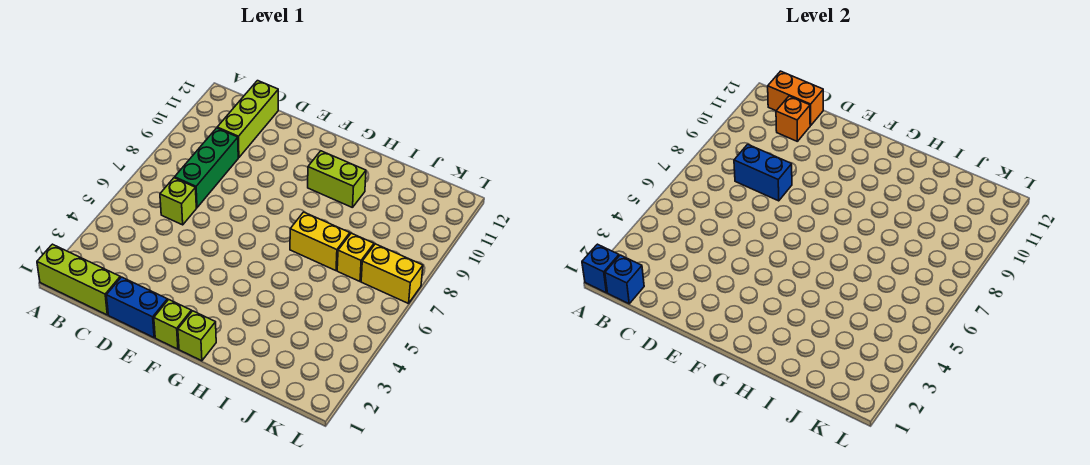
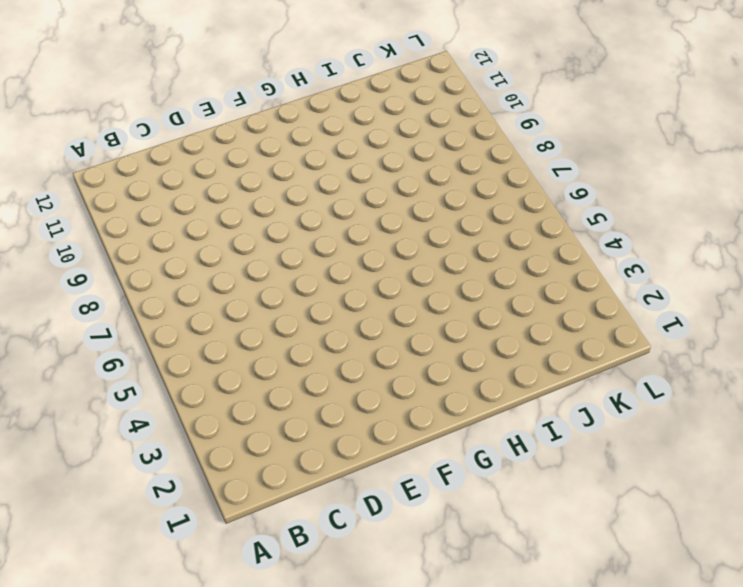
none -> lime 1x3 brick [37,244,120,315]
none -> lime 1x1 brick [160,178,196,225]
none -> green 1x3 brick [175,128,238,208]

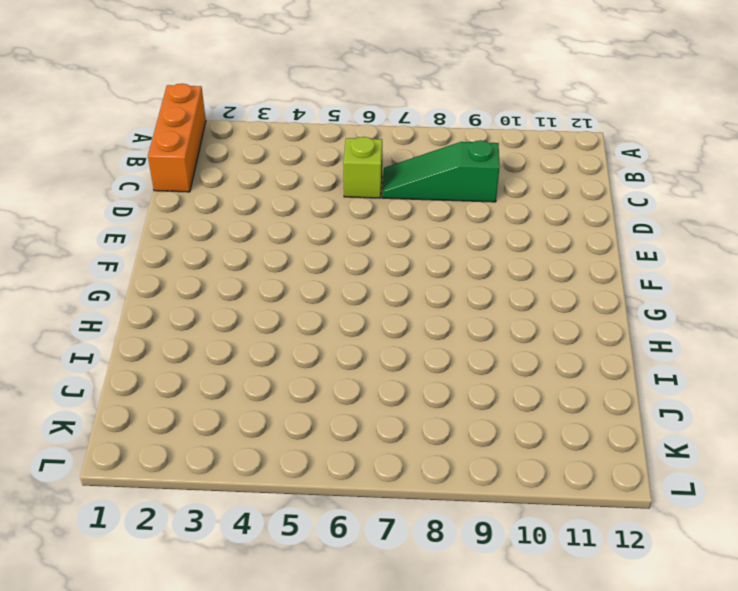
orange 1x3 brick [148,84,206,192] -> lime 1x3 brick [37,244,120,315]
green 1x3 slope [382,140,500,202] -> green 1x3 brick [175,128,238,208]
none -> lime 1x3 brick [217,81,278,158]
none -> blue 1x2 brick [106,277,168,338]
none -> lime 1x1 brick [154,300,191,349]

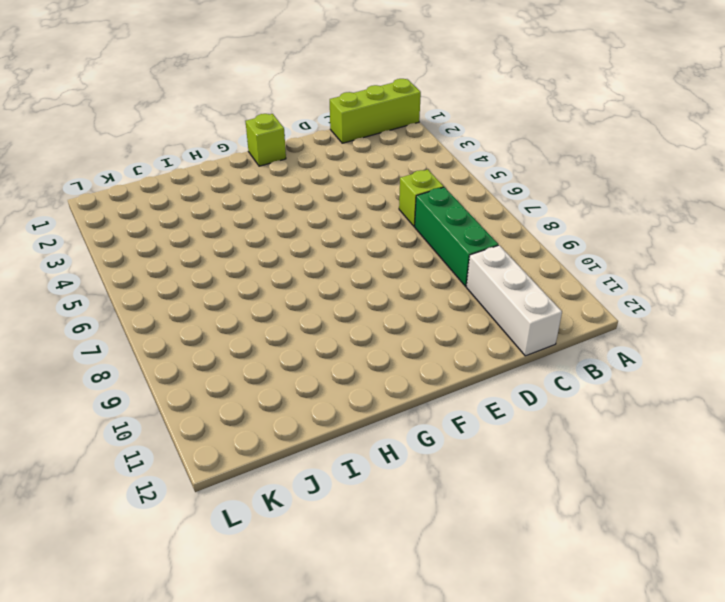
white 1x3 brick [466,245,562,356] -> lime 1x3 brick [217,81,278,158]
none -> blue 1x2 brick [106,277,168,338]
none -> lime 1x1 brick [178,311,216,361]
none -> lime 1x2 brick [308,151,366,208]

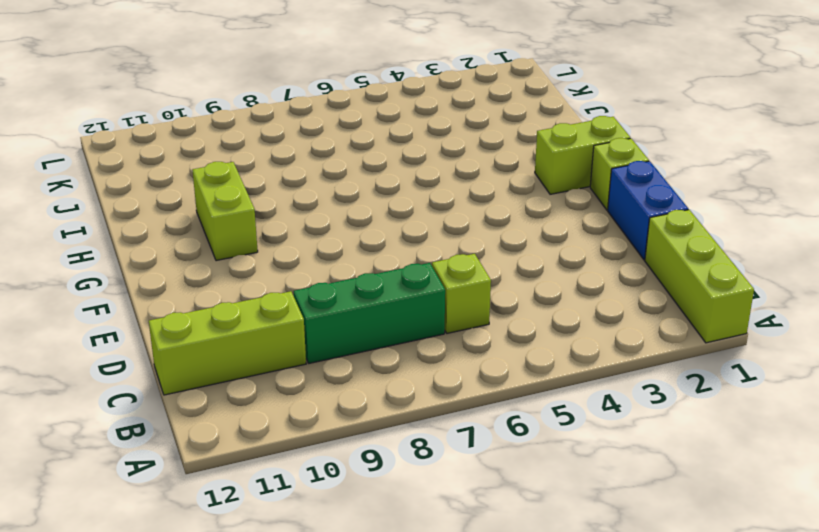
lime 1x2 brick [535,116,630,194] -> lime 1x1 brick [178,311,216,361]
none -> yellow 1x2 brick [290,212,350,271]
none -> yellow 1x1 brick [337,233,374,281]
none -> yellow 1x2 brick [361,244,423,304]

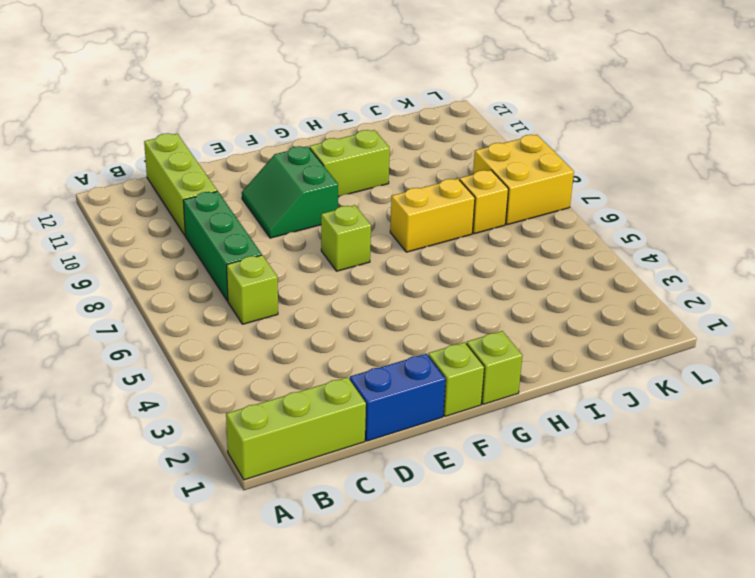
green 2x2 slope [242,146,338,238] -> none
lime 1x1 brick [321,205,371,271] -> none
yellow 2x2 brick [473,135,574,225] -> yellow 1x2 brick [361,244,423,304]
none -> blue 1x1 brick [582,244,619,293]
none -> blue 1x1 brick [605,255,644,304]
none -> orange 1x2 brick [768,71,823,125]

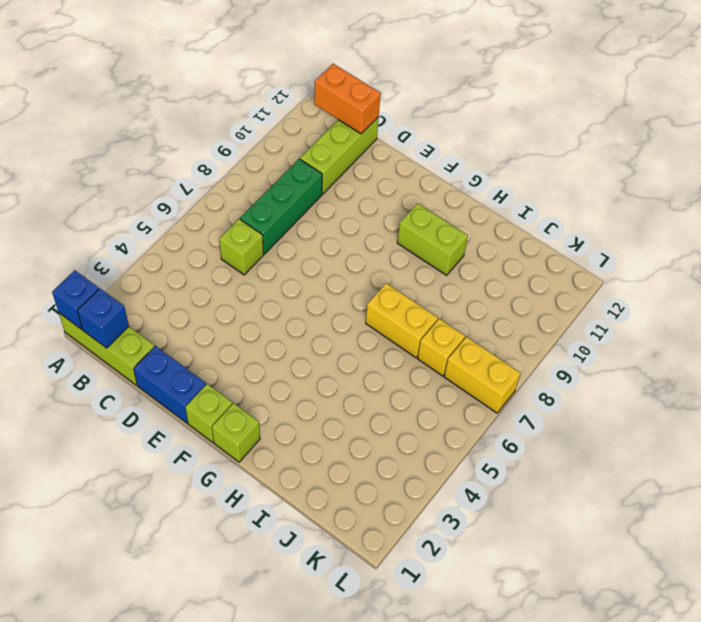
none -> blue 1x2 brick [734,144,792,201]
none -> orange 1x1 brick [776,96,811,141]

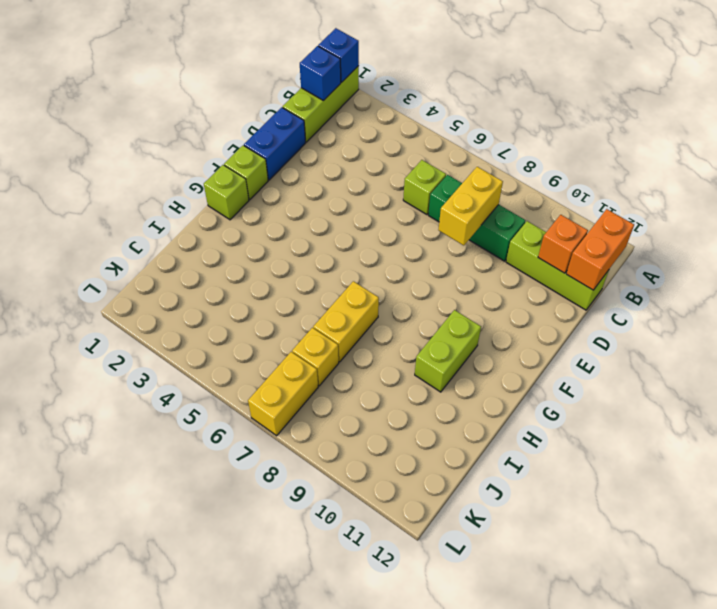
yellow 1x2 brick [438,167,503,245] -> blue 1x2 brick [734,144,792,201]

